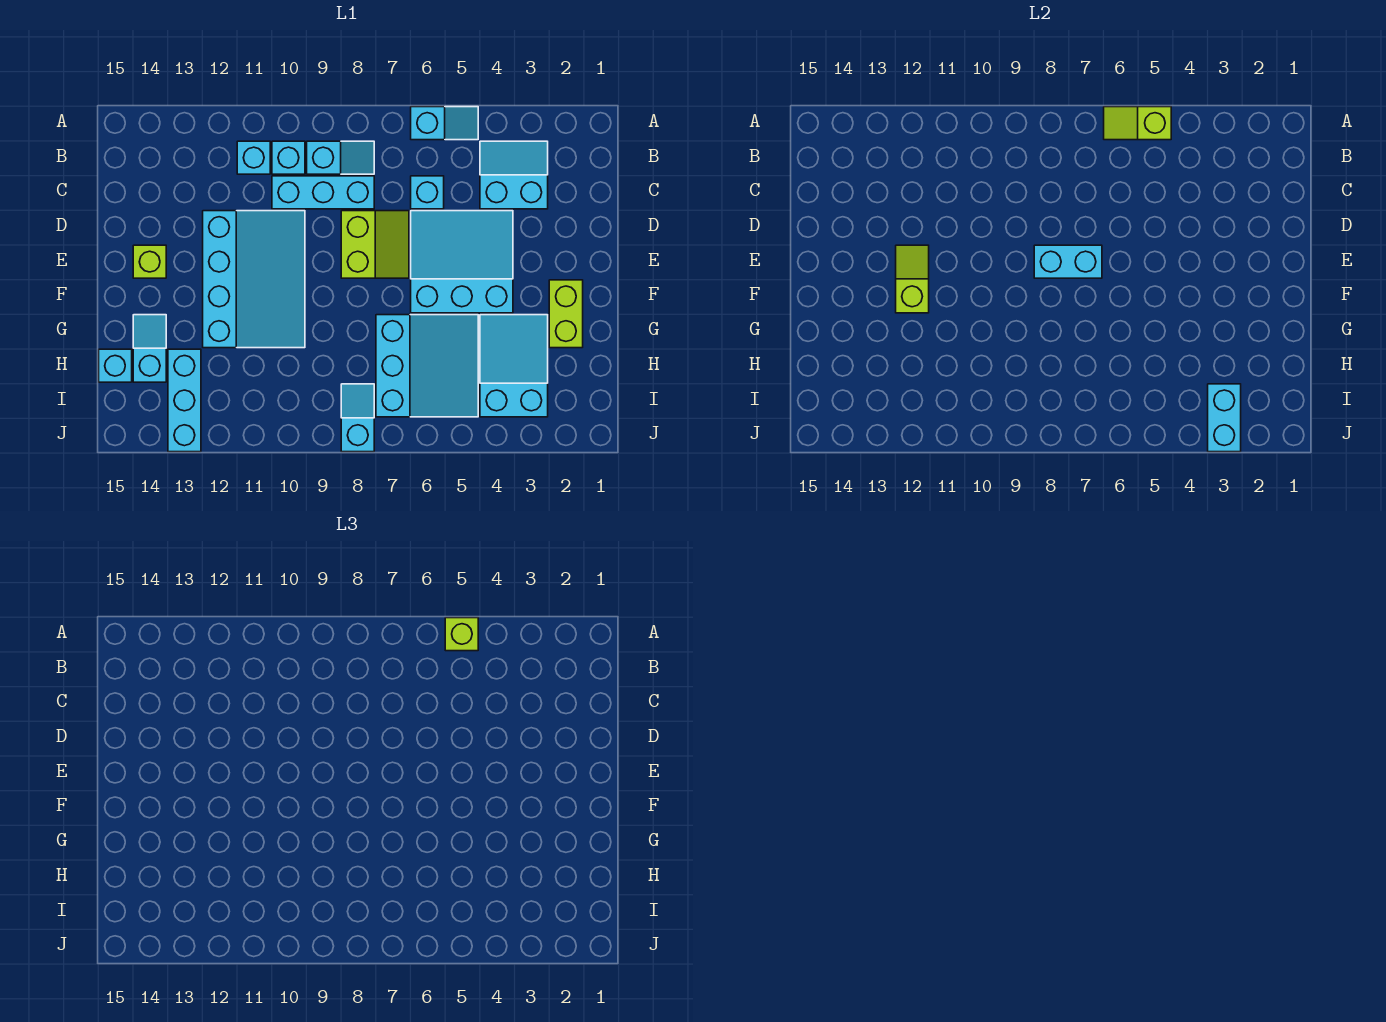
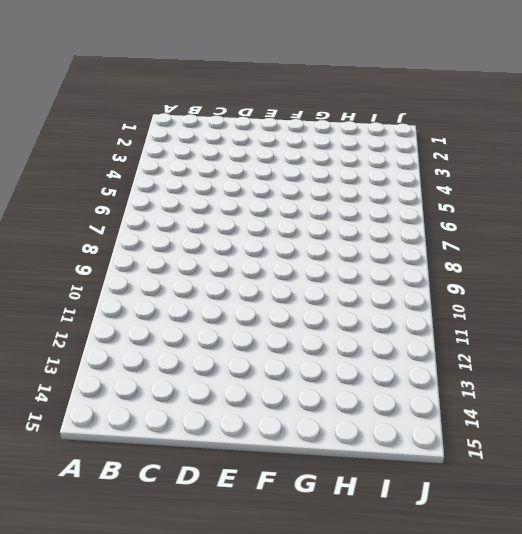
none -> cyan 1x2 slope [411,107,478,140]
none -> cyan 2x2 slope [480,141,548,209]
none -> cyan 1x2 slope [307,141,374,174]

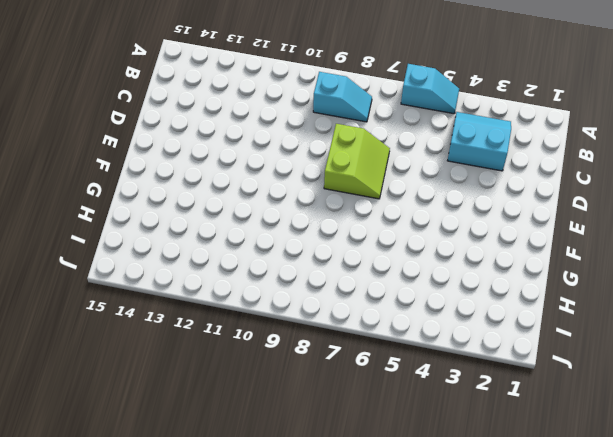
none -> cyan 1x1 brick [272,141,305,174]
none -> cyan 1x1 brick [237,141,270,174]
none -> cyan 1x1 brick [411,176,444,209]

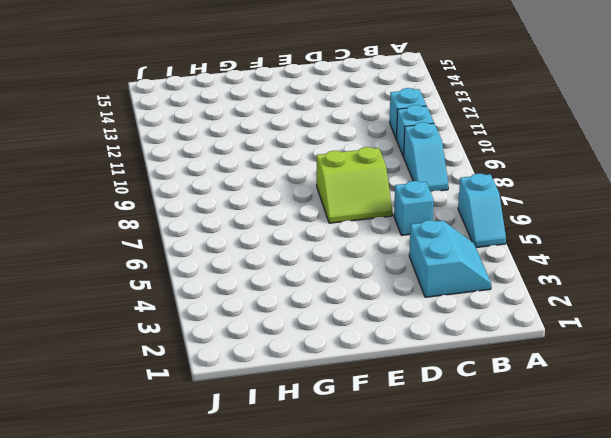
none -> cyan 1x3 brick [272,176,374,209]
none -> cyan 3x3 slope [411,211,513,313]
none -> cyan 3x4 slope [203,211,305,348]

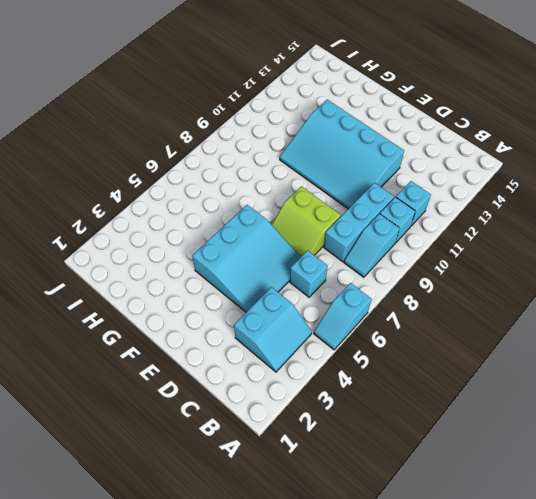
none -> lime 1x1 brick [133,245,166,278]
none -> lime 1x2 brick [549,280,583,348]
none -> cyan 2x3 slope [480,315,548,417]

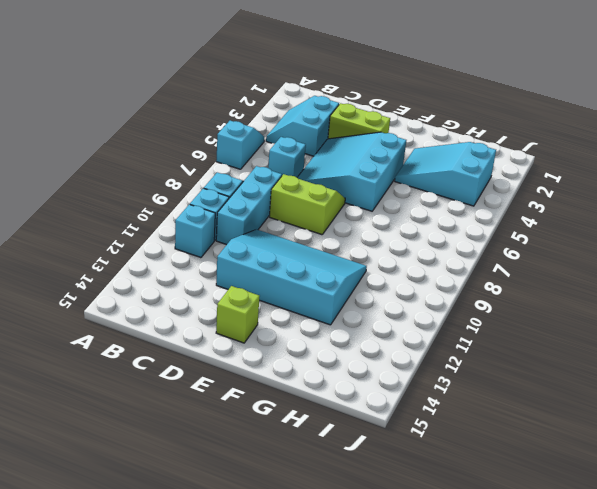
lime 1x2 brick [328,103,390,139] -> lime 1x2 brick moved to [549,280,583,348]
none -> cyan 3x3 slope [376,315,478,417]
none -> cyan 1x2 slope [133,315,166,382]
none -> cyan 1x3 brick [168,349,201,452]

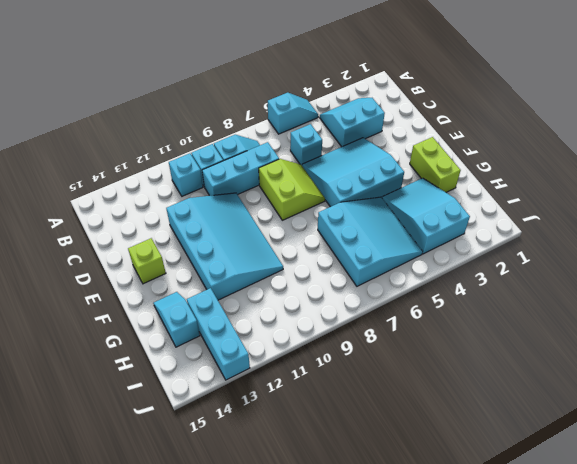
none -> cyan 1x1 brick [99,349,132,382]
none -> cyan 1x2 slope [341,384,374,452]
none -> lime 1x2 slope [1104,107,1171,140]

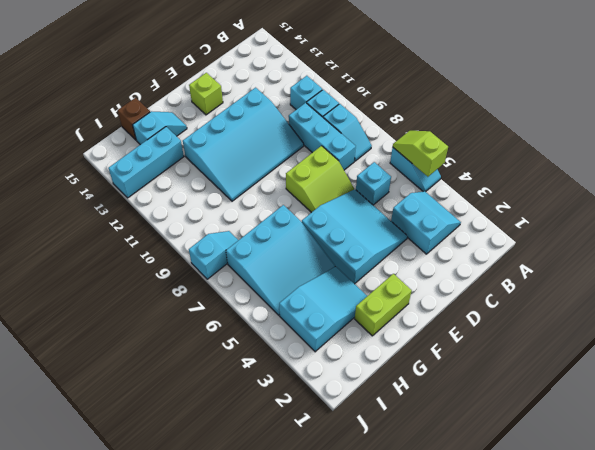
brown 1x1 brick [118,98,150,140] -> cyan 1x1 brick [99,349,132,382]
none -> cyan 1x2 brick [1034,245,1102,278]
none -> lime 1x2 slope [896,245,929,313]
none -> cyan 1x2 brick [1208,384,1241,452]

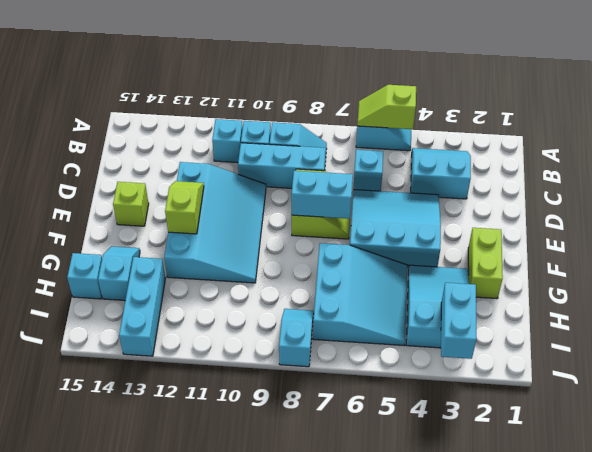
none -> lime 1x1 brick [445,618,478,651]

